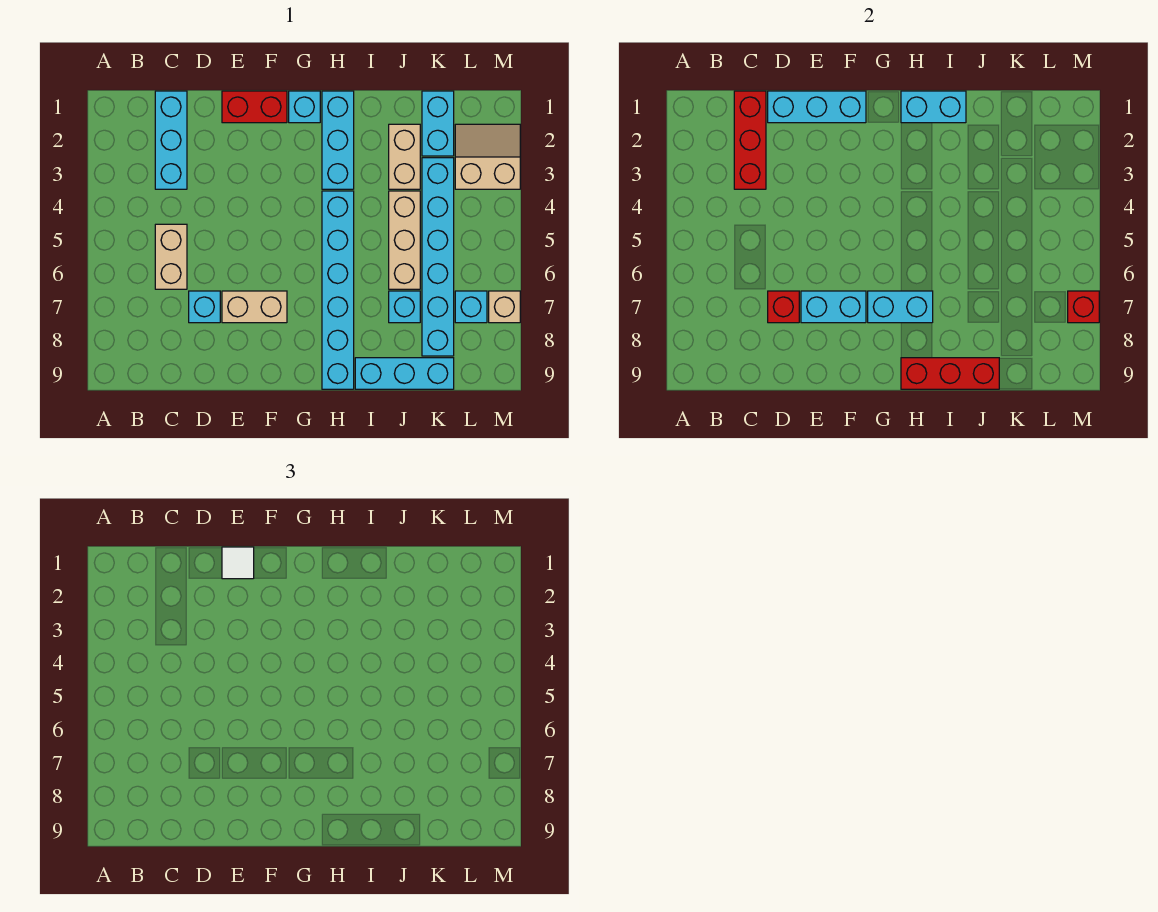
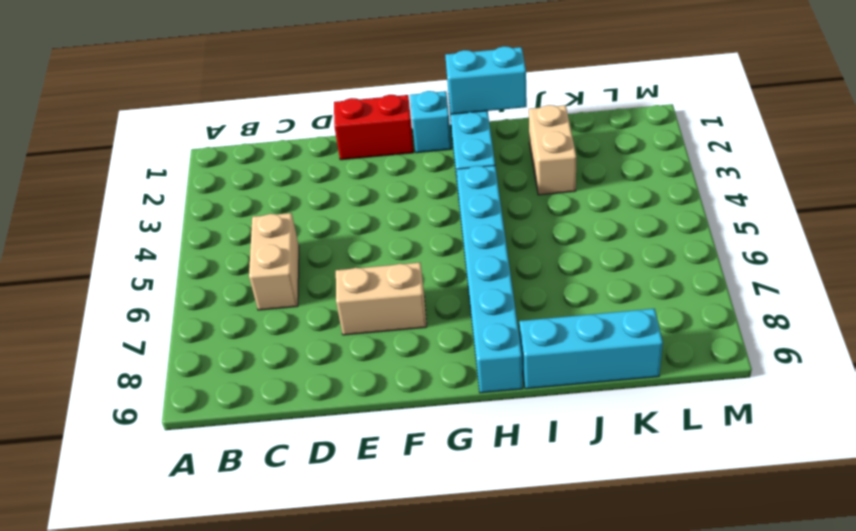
none -> cyan 1x3 brick [155,91,187,189]
none -> cyan 1x1 brick [189,291,220,323]
none -> tan 1x3 brick [389,191,420,289]

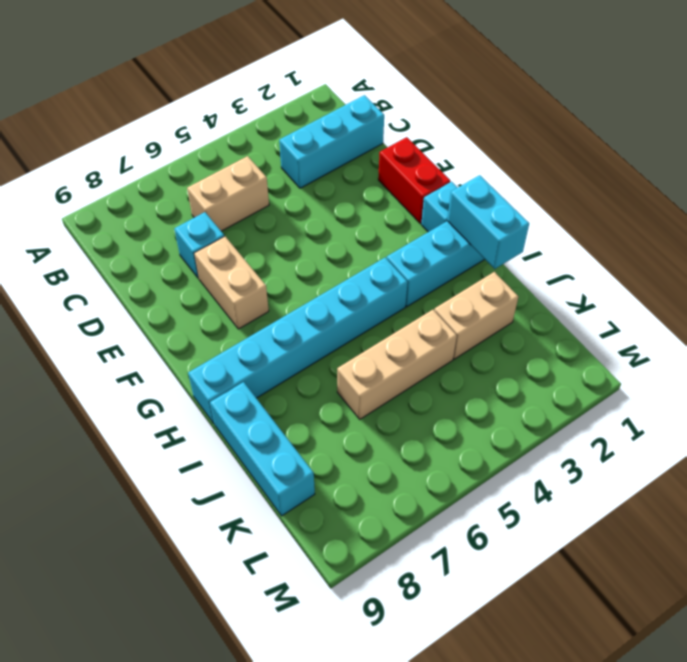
none -> cyan 1x1 brick [389,291,420,323]
none -> cyan 1x2 brick [422,91,454,156]
none -> cyan 1x6 brick [422,158,454,356]

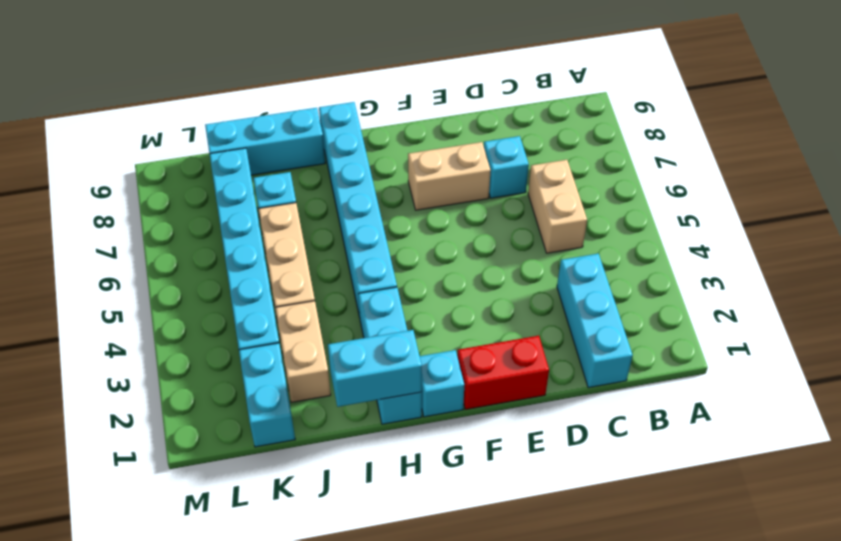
none -> tan 2x2 slope [455,124,520,189]
none -> cyan 1x1 brick [455,291,487,323]
none -> tan 1x1 brick [489,291,520,323]

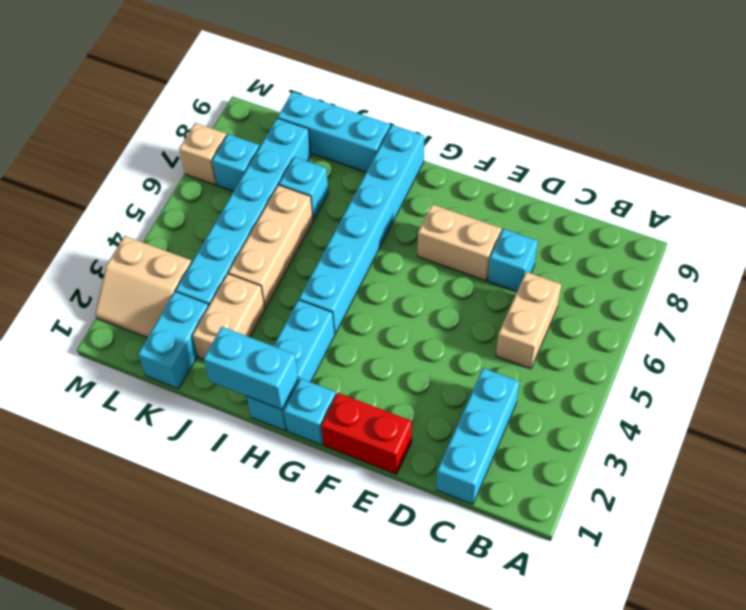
none -> red 1x3 brick [734,91,766,189]
none -> cyan 1x3 brick [768,91,866,123]
none -> red 1x1 brick [768,291,799,323]

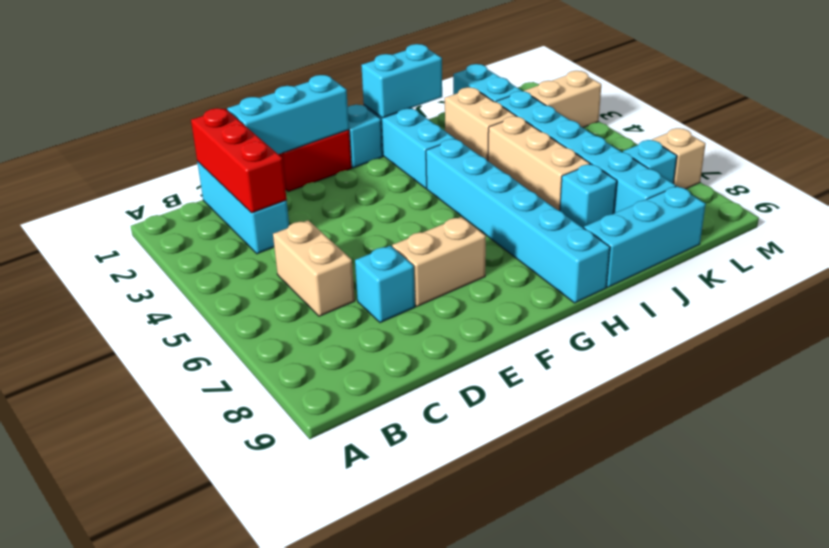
none -> red 1x1 brick [768,291,799,323]
none -> cyan 1x2 brick [801,291,866,323]
none -> cyan 1x2 brick [868,291,933,323]

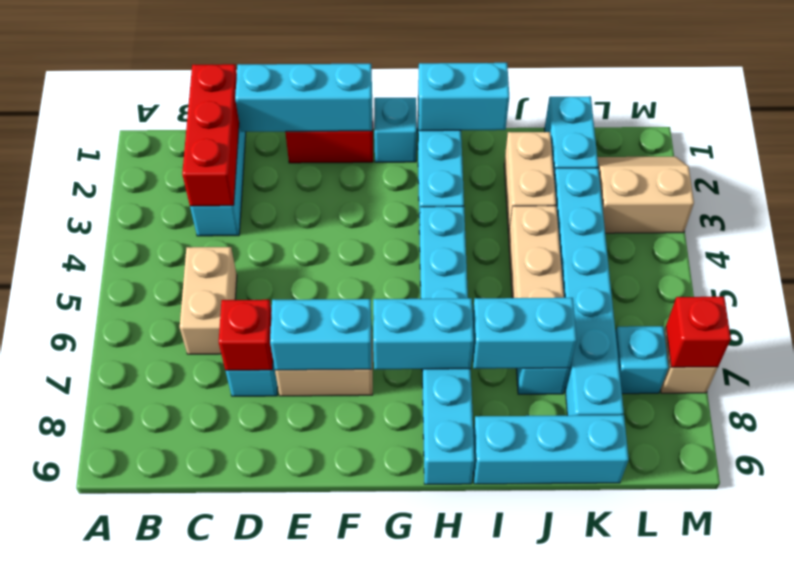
cyan 1x2 brick [472,298,577,369] -> none
none -> red 1x3 brick [901,358,999,389]
none -> white 1x1 tile [222,547,254,579]

